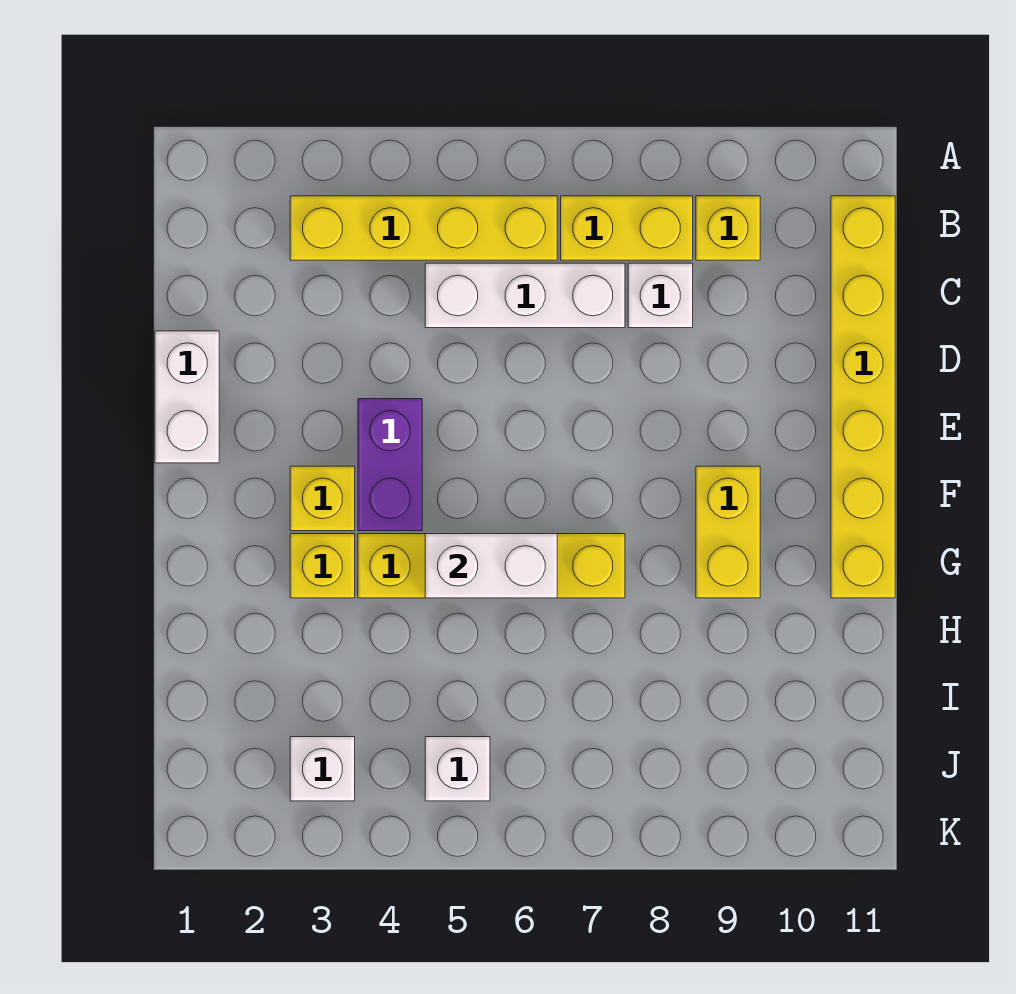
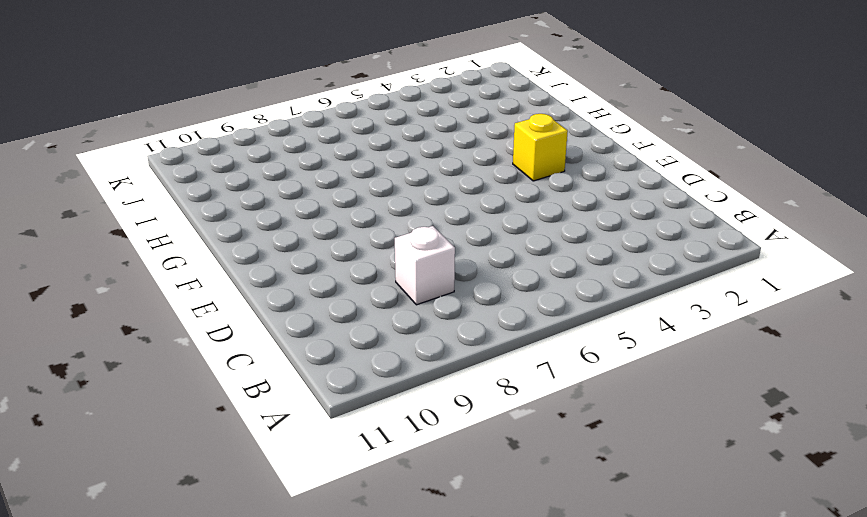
none -> yellow 1x4 brick [290,196,557,260]
none -> yellow 1x2 brick [561,196,693,260]
none -> yellow 1x1 brick [696,196,760,260]

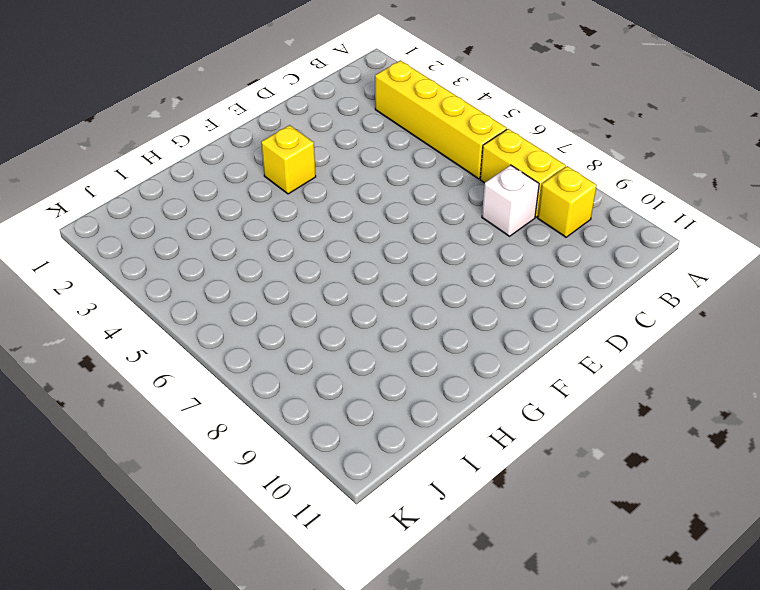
none -> yellow 1x6 brick [831,196,895,598]
none -> white 1x3 brick [425,263,625,328]
none -> white 1x2 brick [155,331,219,463]

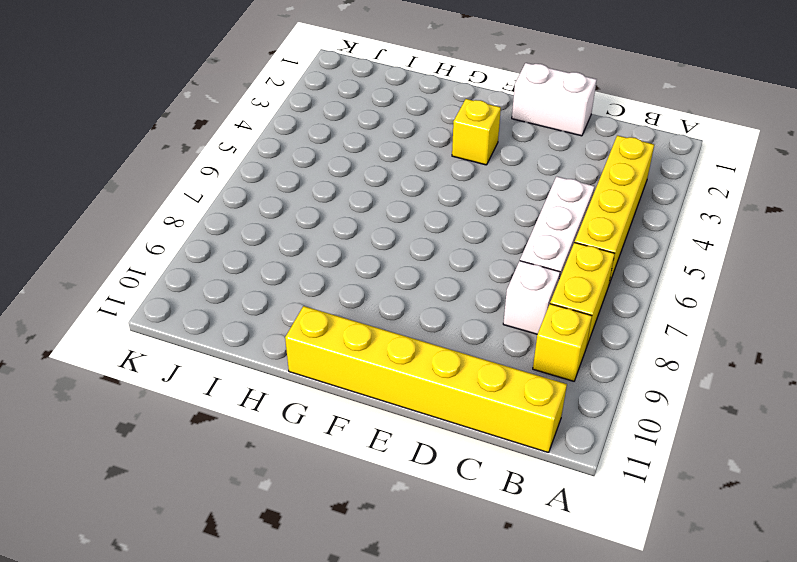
none -> purple 1x2 brick [358,399,422,531]
none -> yellow 1x2 brick [696,466,760,598]
none -> yellow 1x1 brick [290,534,355,598]

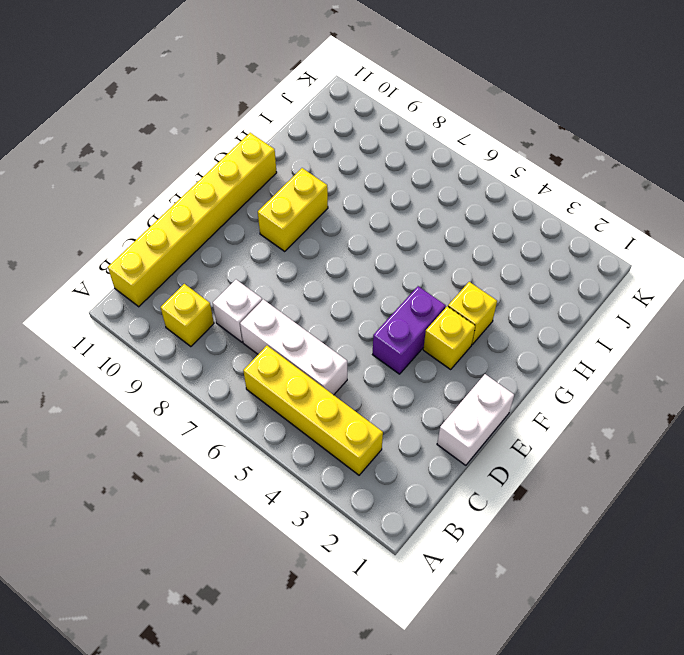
none -> yellow 1x2 brick [561,196,693,260]
none -> yellow 1x4 brick [358,534,625,598]
none -> white 1x1 brick [290,737,355,801]

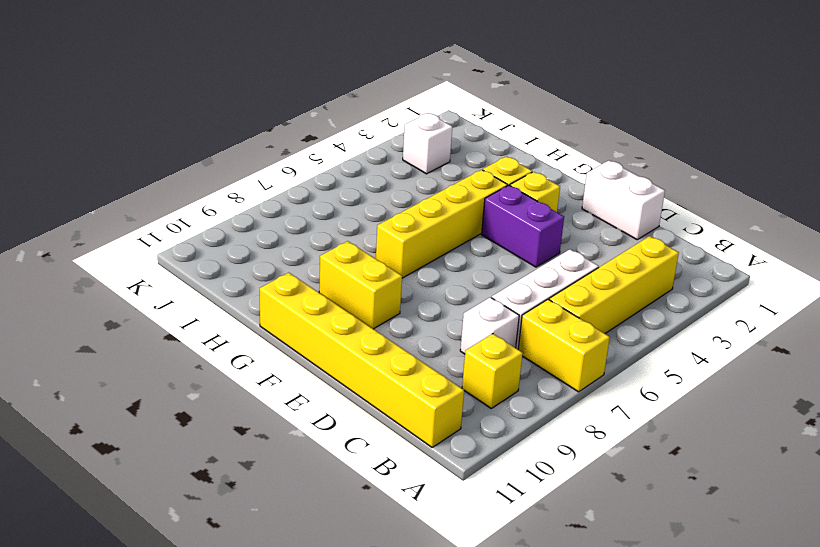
yellow 1x2 brick [518,299,610,392] -> yellow 1x2 brick turned to [561,196,693,260]
none -> white 1x1 brick [425,737,490,801]
none -> white 1x2 brick [425,534,557,598]

